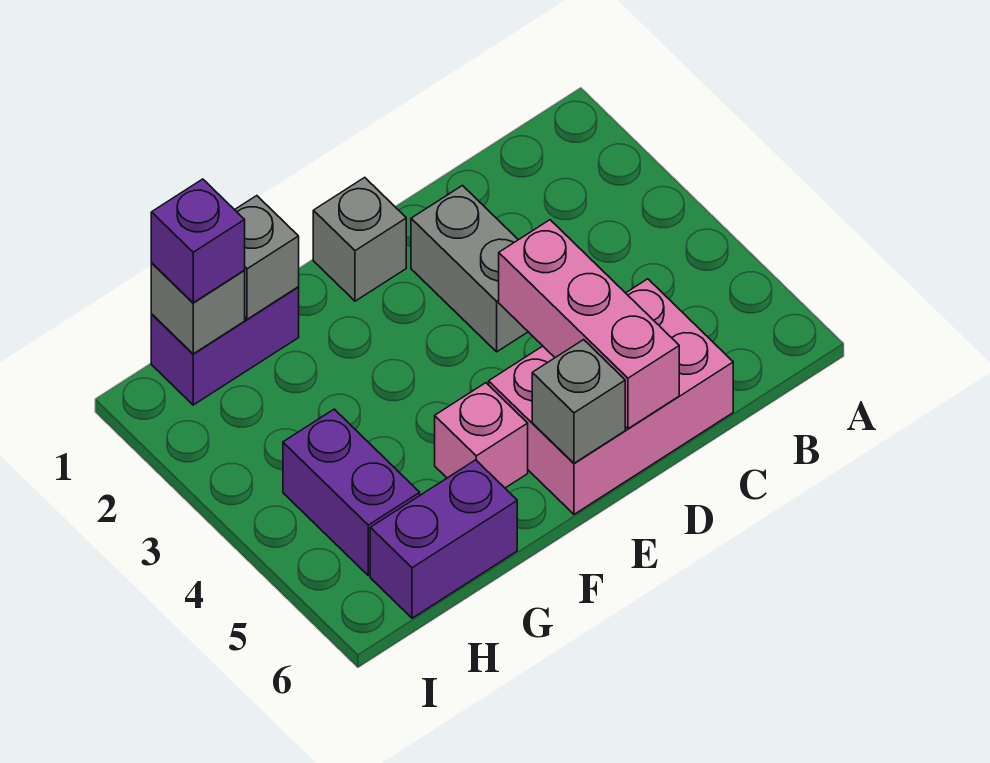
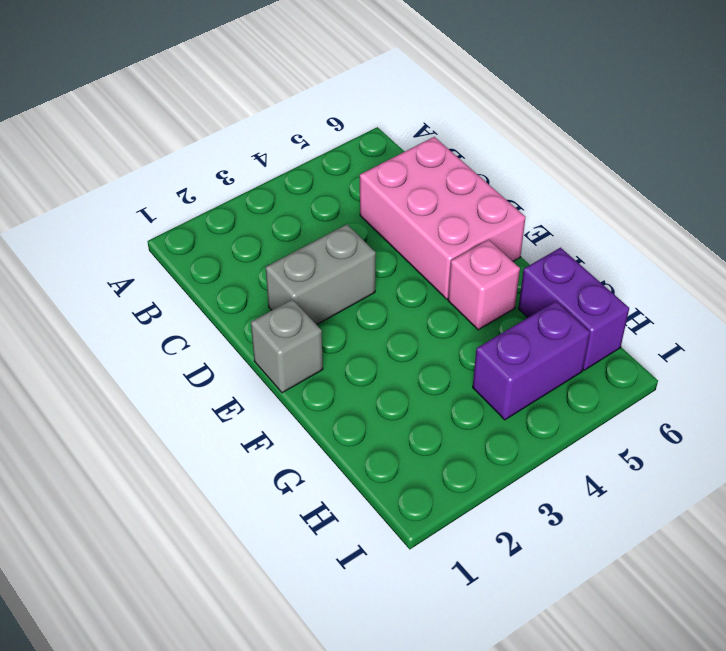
none -> purple 1x2 brick [151,287,299,405]
none -> pink 1x3 brick [499,220,679,429]
none -> grey 1x1 brick [532,340,625,463]

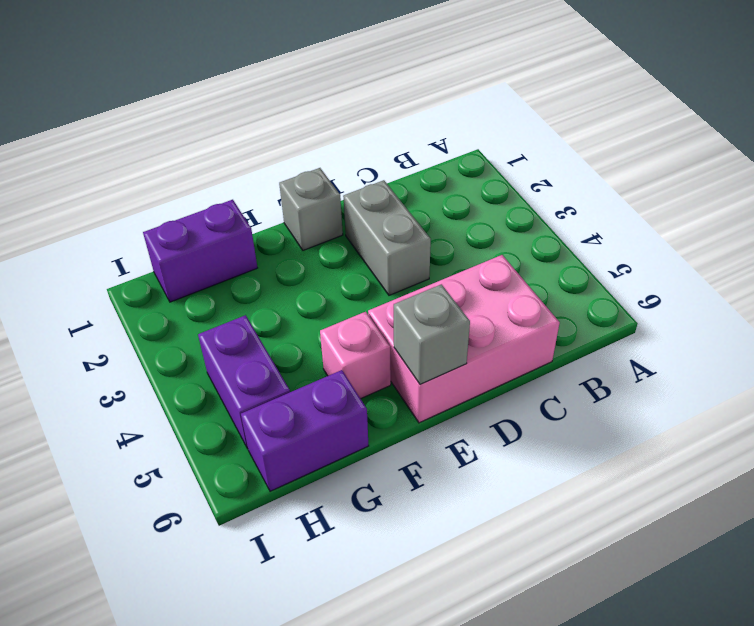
none -> pink 1x3 brick [499,220,679,429]
none -> grey 1x1 brick [235,196,299,319]
none -> grey 1x1 brick [151,263,245,354]

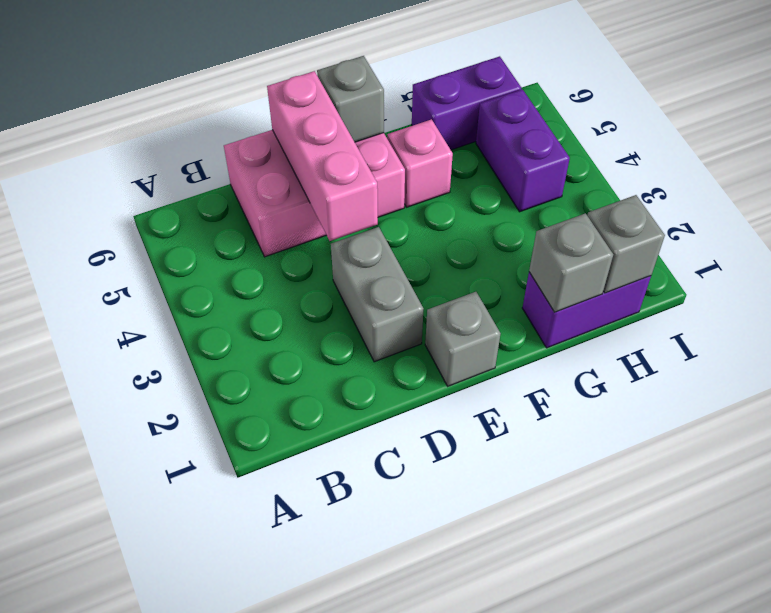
none -> purple 1x1 brick [151,179,245,303]

